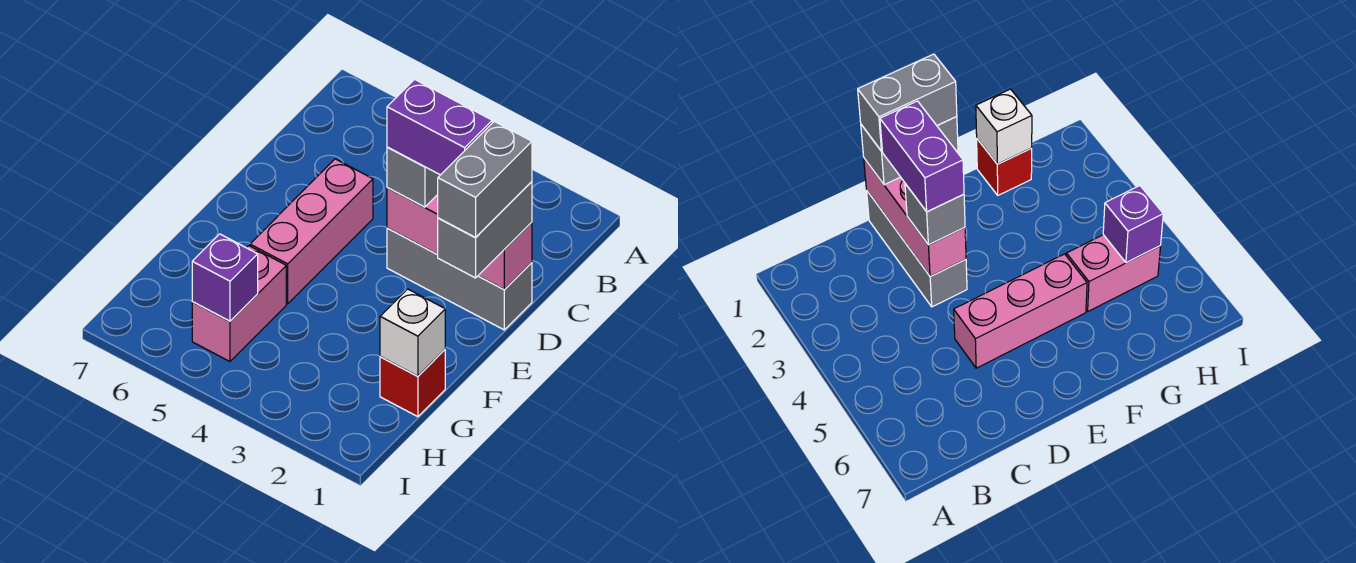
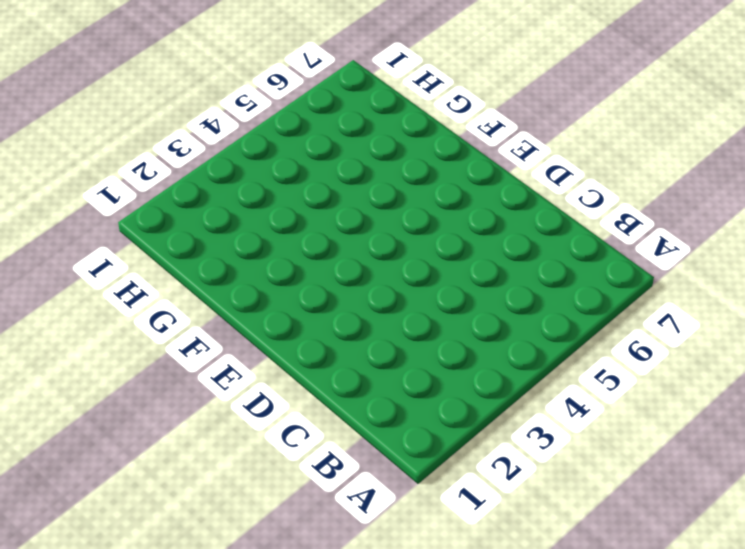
none -> grey 1x3 brick [387,228,532,330]
none -> pink 1x3 brick [250,159,373,304]

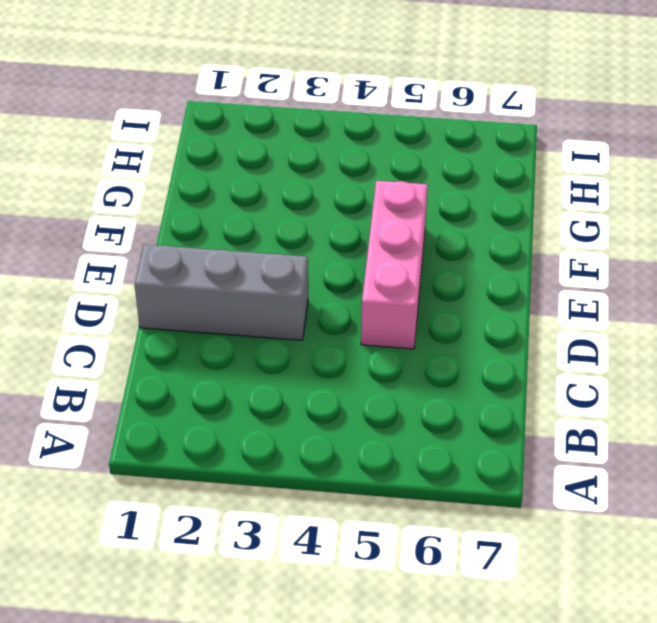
none -> red 1x1 brick [380,350,445,417]
none -> pink 1x2 brick [192,246,286,362]

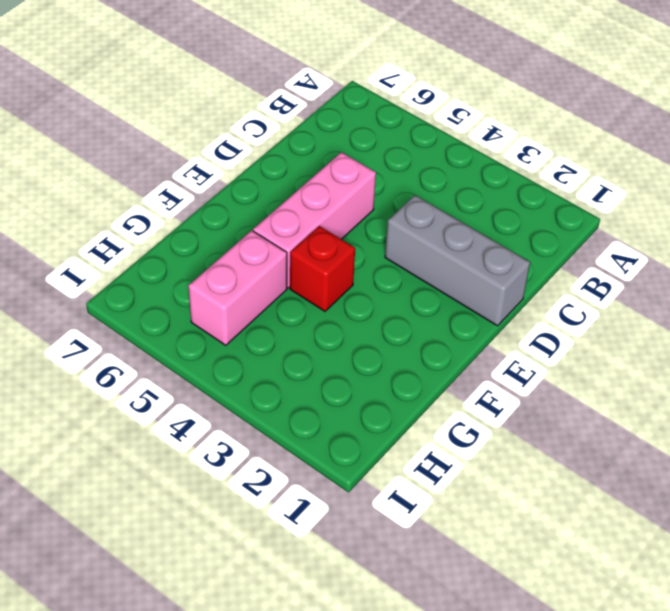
red 1x1 brick [290,226,355,311] -> red 1x1 brick moved to [380,350,445,417]
none -> pink 1x3 brick [387,188,532,290]
none -> white 1x1 brick [380,289,445,376]

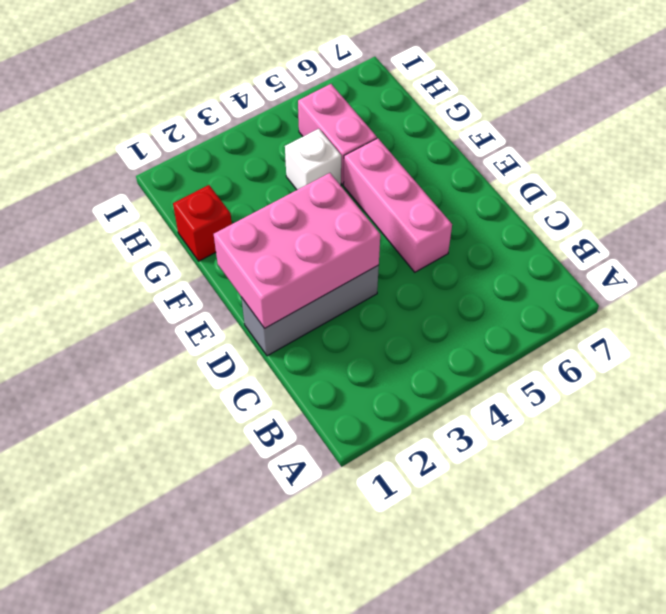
pink 2x3 brick [214,173,380,328] -> pink 1x3 brick [387,188,532,290]
white 1x1 brick [285,129,341,190] -> white 1x1 brick moved to [380,289,445,376]
none -> purple 1x1 brick [192,234,258,321]
none -> grey 1x2 brick [437,182,532,278]

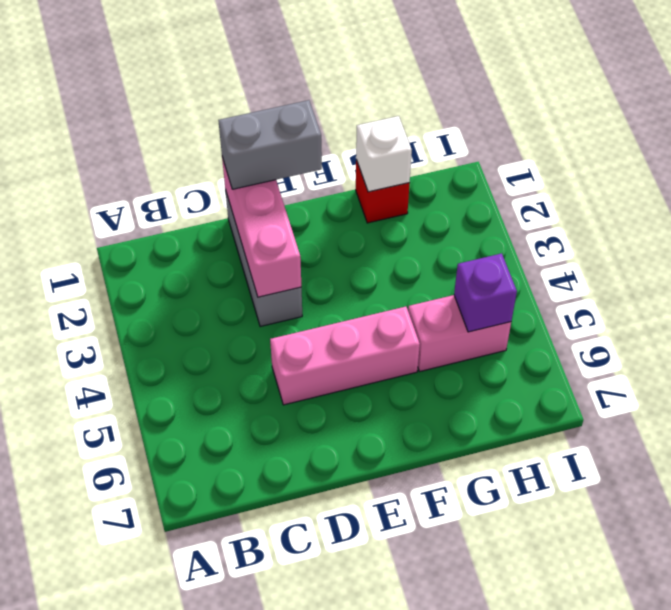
none -> grey 1x1 brick [387,147,440,207]
none -> grey 1x2 brick [438,121,532,237]

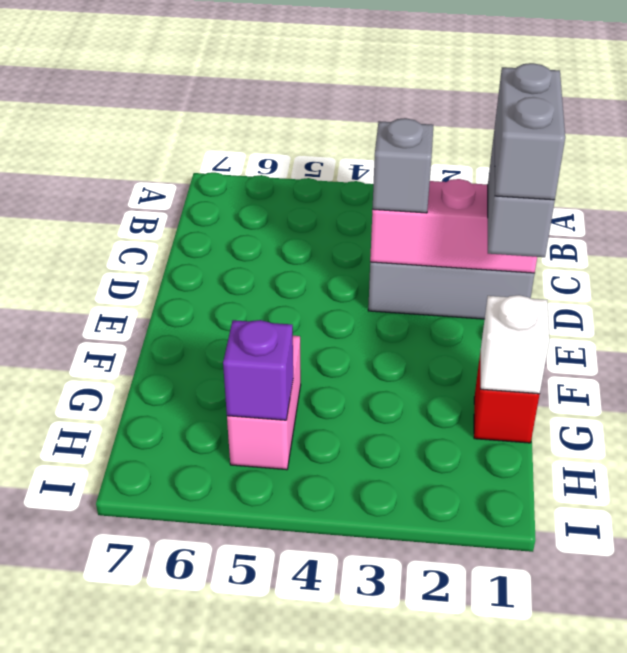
none -> pink 1x3 brick [250,159,373,304]
none -> purple 1x2 brick [387,79,492,175]

